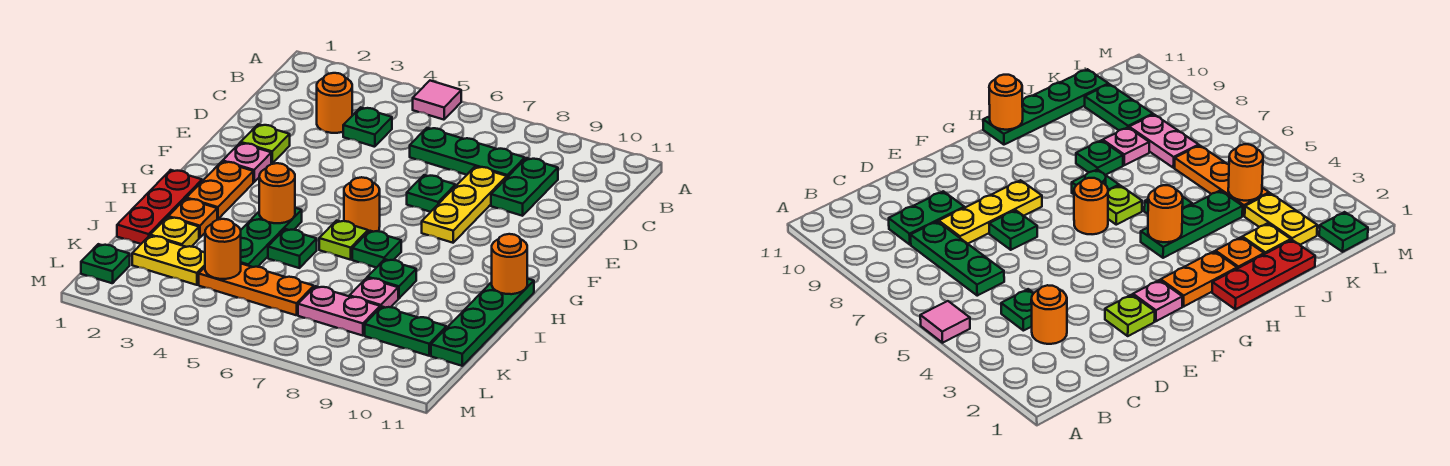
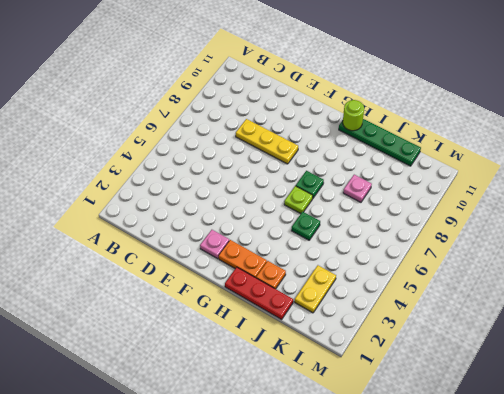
lime 1x1 round brick [343,100,364,131] -> orange 1x1 round brick [492,234,528,294]
none -> pink 1x1 tile [413,81,461,120]
none -> orange 1x1 round brick [317,73,352,133]
none -> green 1x1 plate [343,107,392,147]

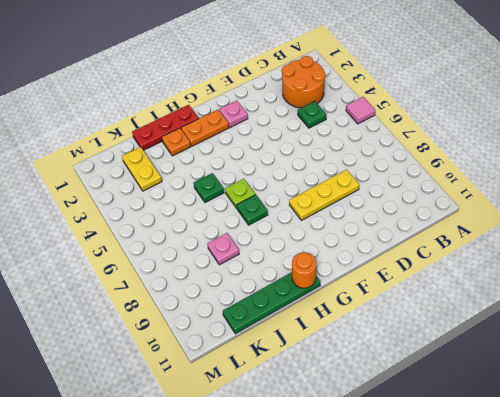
orange 2x2 round brick [282,56,325,108] -> orange 1x1 round brick [317,73,352,133]
none -> green 1x3 plate [410,128,525,177]
none -> green 1x2 plate [491,158,558,216]
none -> lime 1x1 plate [241,124,290,163]

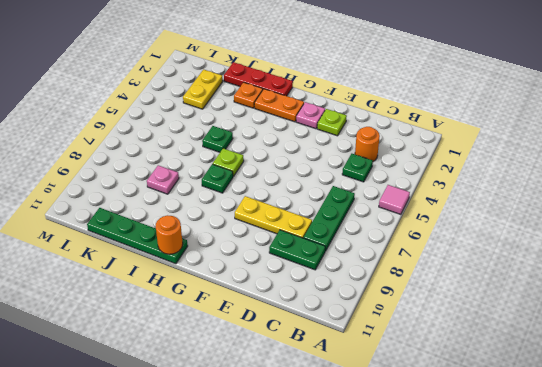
none -> green 1x1 plate [407,175,455,212]
none -> orange 1x1 round brick [344,177,380,232]
none -> green 1x3 plate [241,208,302,267]

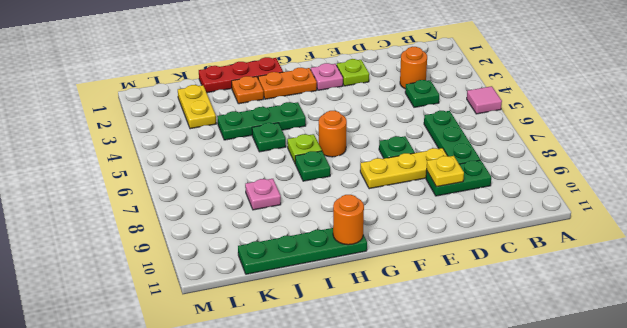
yellow 1x1 plate [427,156,464,187] -> yellow 1x1 plate moved to [150,217,199,247]
none -> green 1x1 plate [367,259,416,298]
none -> orange 1x3 plate [199,264,314,315]
none -> pink 1x2 plate [298,286,380,336]

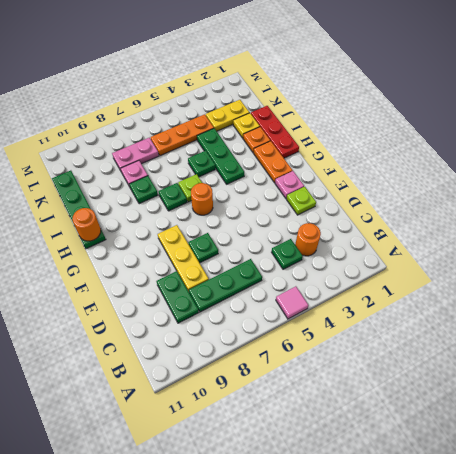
none -> green 1x2 plate [365,307,446,356]
none -> green 1x1 plate [81,244,130,283]
none -> orange 1x1 round brick [259,163,295,223]

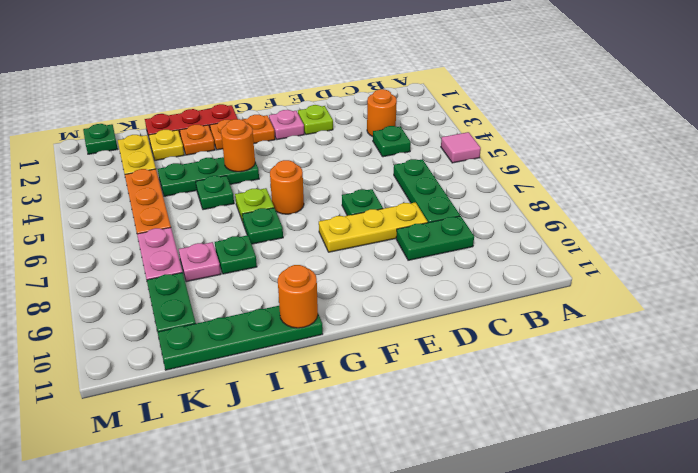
none -> orange 1x1 round brick [205,219,241,279]

